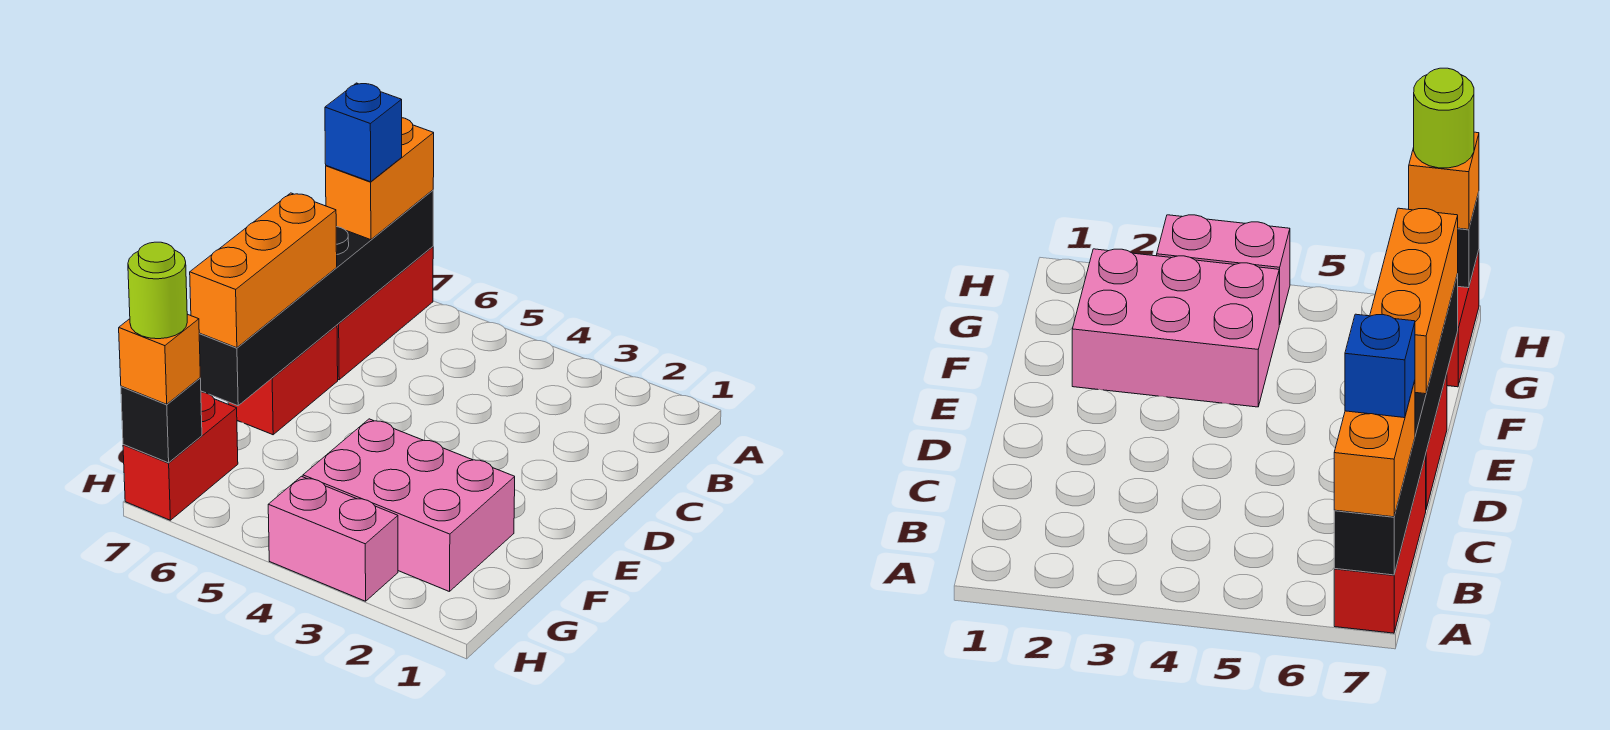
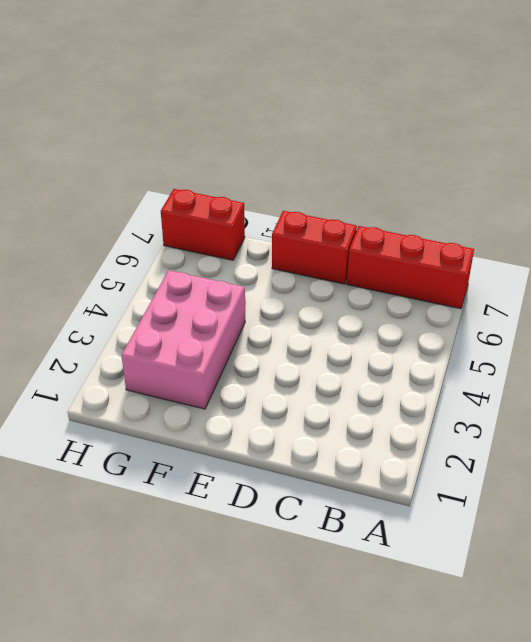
none -> pink 1x2 brick [268,476,398,601]
none -> black 1x6 brick [199,190,433,406]
none -> black 1x1 brick [121,378,202,463]

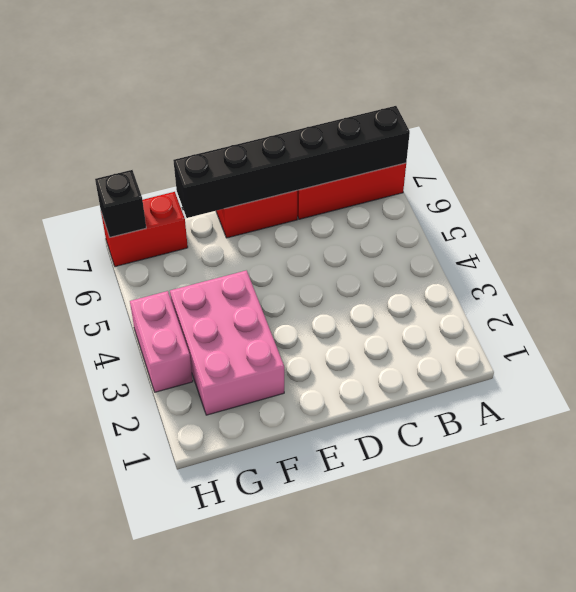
none -> orange 1x2 brick [326,118,434,240]
none -> orange 1x3 brick [190,193,337,348]
none -> orange 1x1 brick [119,314,200,404]

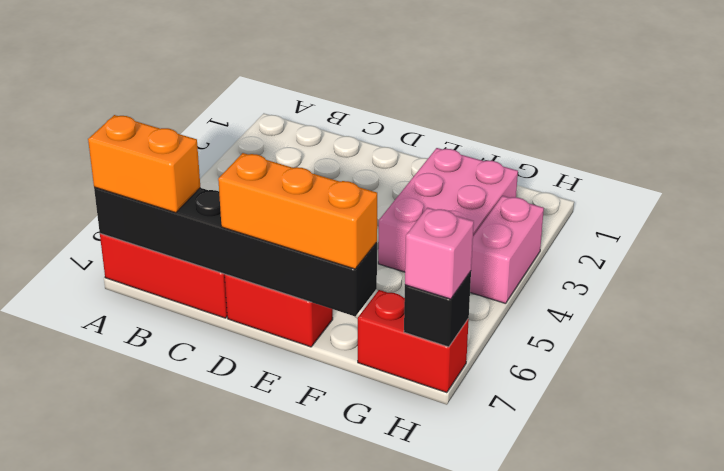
pink 1x1 brick [405,208,474,299] -> orange 1x1 brick [119,314,200,404]
none -> blue 1x1 brick [325,83,402,182]
none -> lime 1x1 round brick [128,242,187,339]

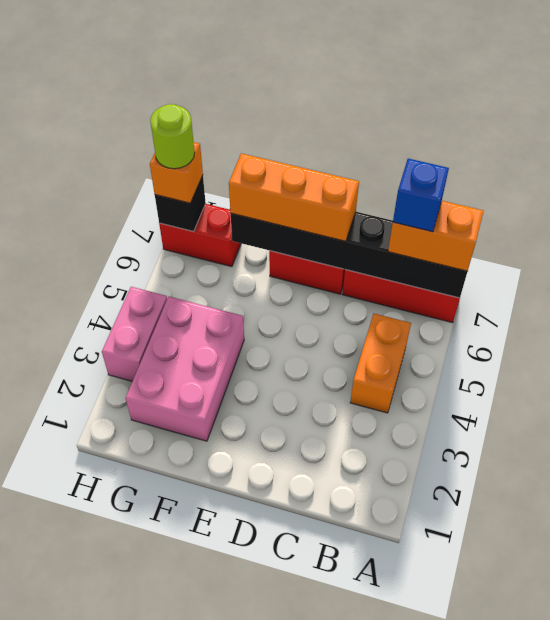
orange 1x2 brick [350,314,411,413] -> none

